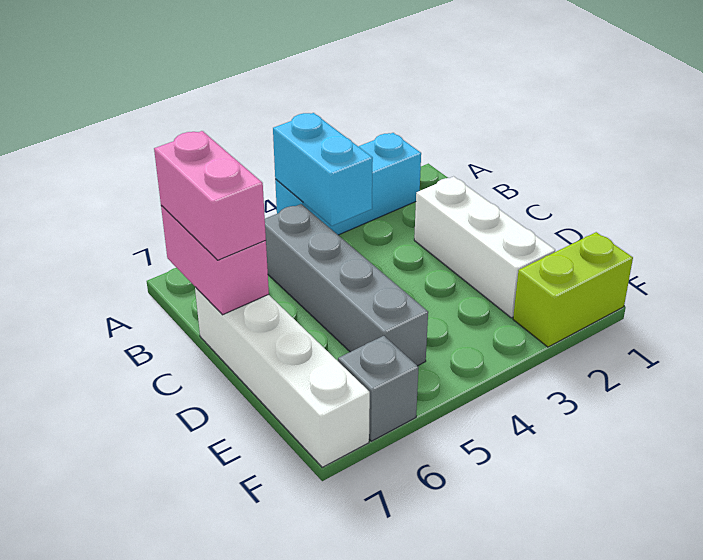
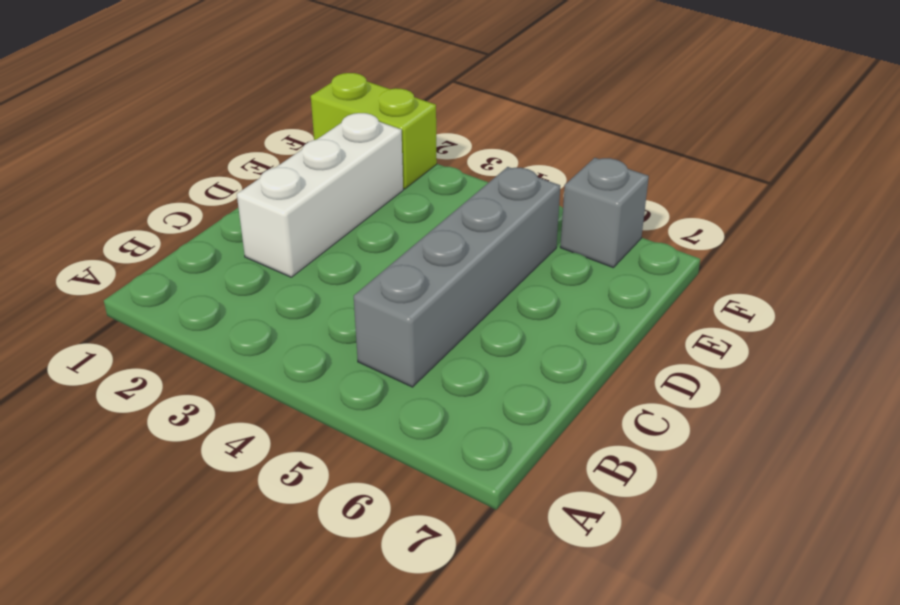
none -> cyan 1x3 brick [275,133,421,235]
none -> white 1x4 brick [195,287,370,467]

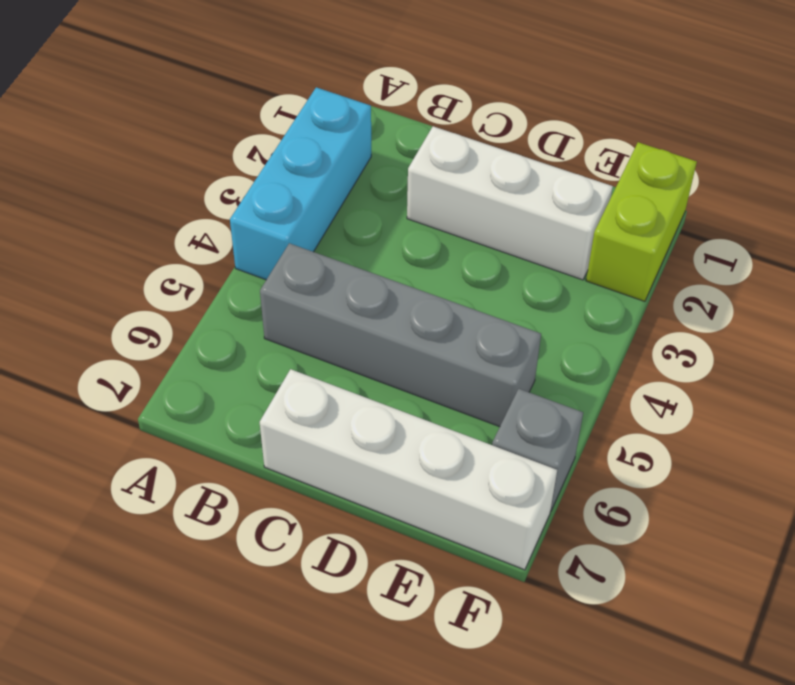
none -> cyan 1x2 brick [273,113,373,226]
none -> pink 1x2 brick [161,206,269,315]

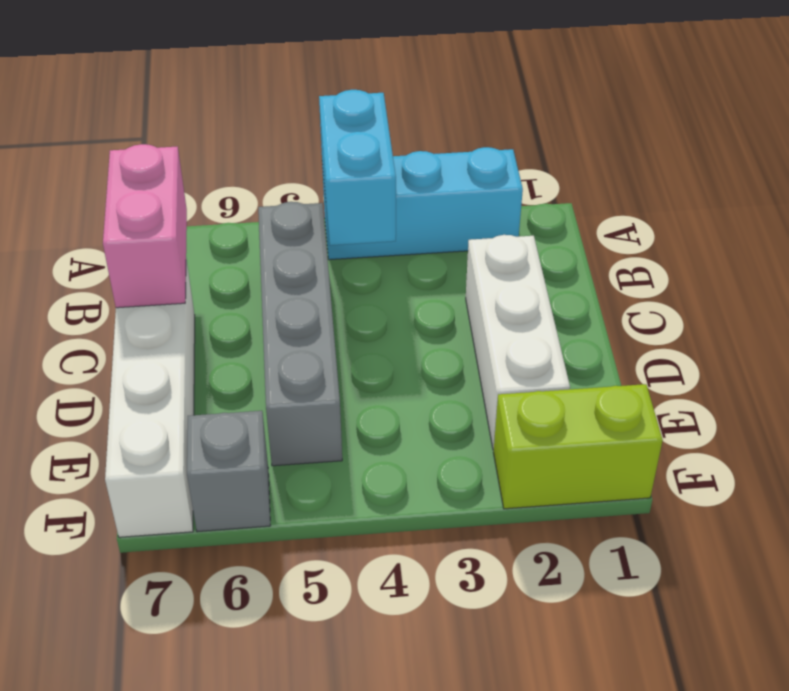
none -> pink 1x2 brick [154,131,266,260]

